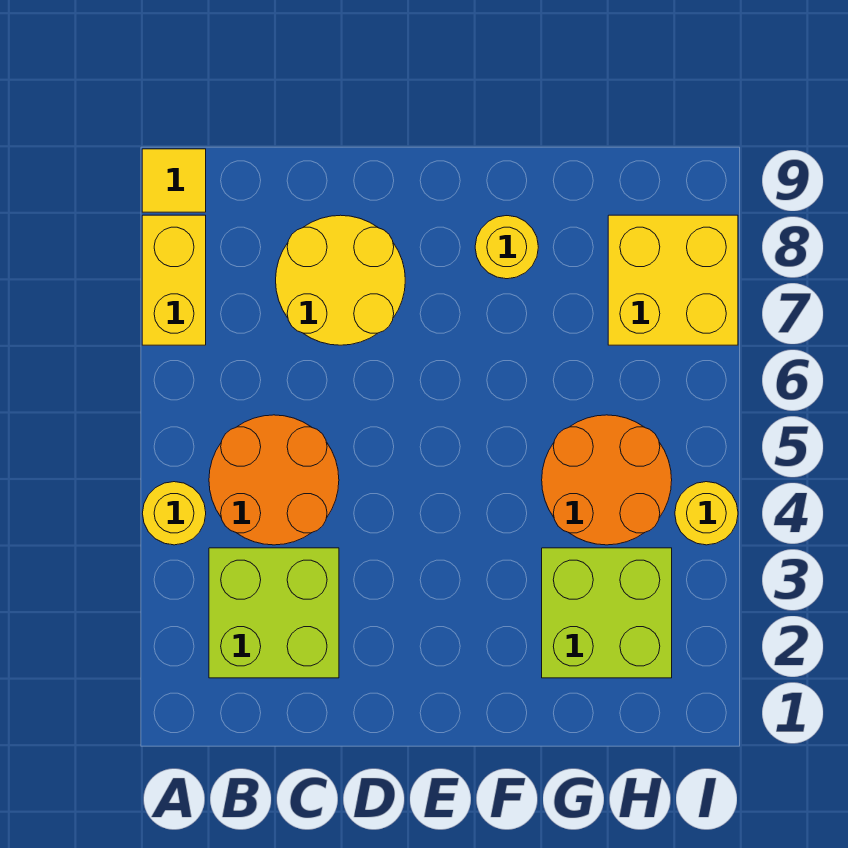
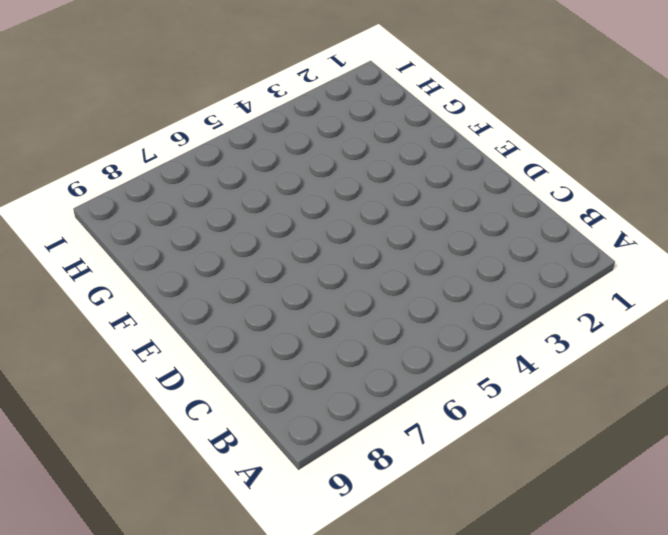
none -> yellow 1x1 round brick [142,482,206,545]
none -> yellow 1x2 brick [142,215,206,345]

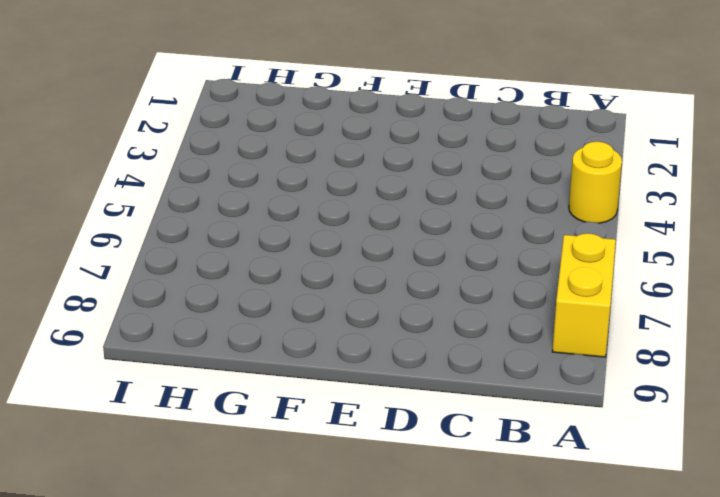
none -> yellow 1x1 tile [142,149,206,212]
none -> lime 2x2 brick [209,548,339,678]

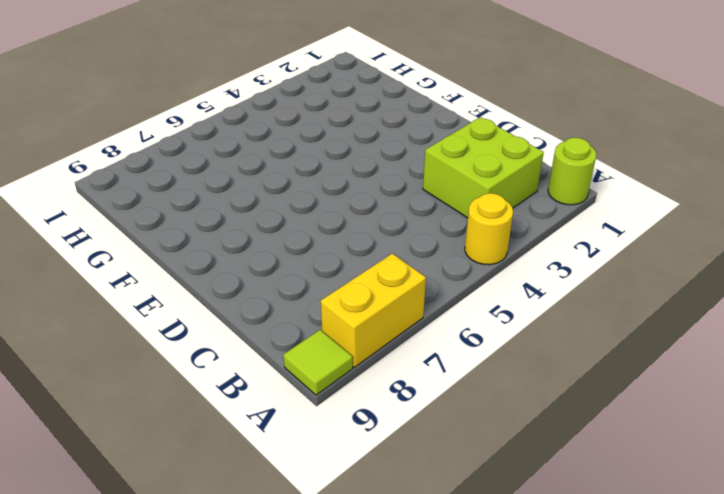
lime 1x1 round brick [548,138,596,205] -> none
lime 1x1 tile [283,330,353,395] -> yellow 1x1 tile [142,149,206,212]
none -> orange 2x2 round brick [209,415,339,545]
none -> yellow 2x2 round brick [276,215,405,345]

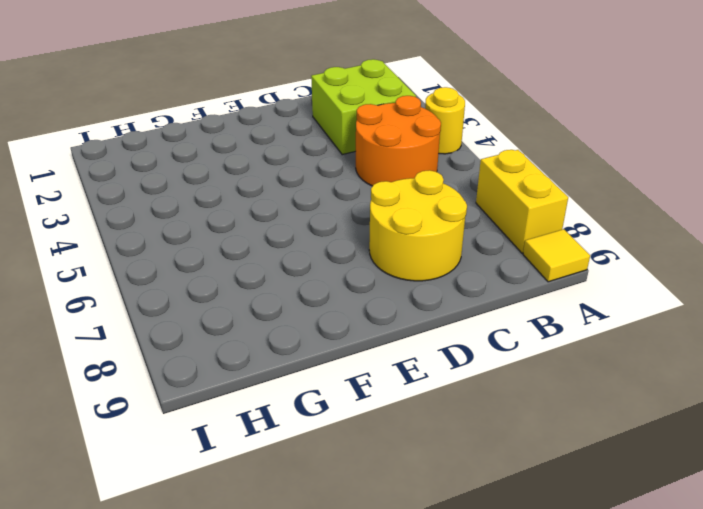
none -> yellow 1x1 round brick [475,216,538,279]
none -> lime 2x2 brick [542,548,672,678]

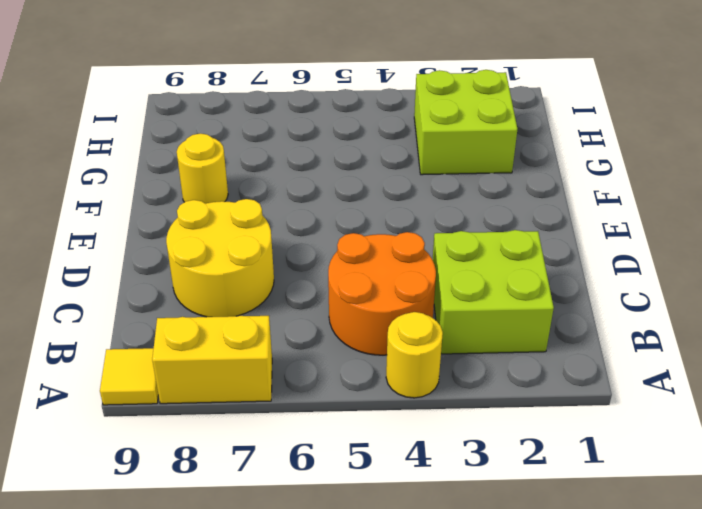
none -> orange 2x2 round brick [542,415,672,545]
none -> yellow 2x2 brick [608,215,738,345]

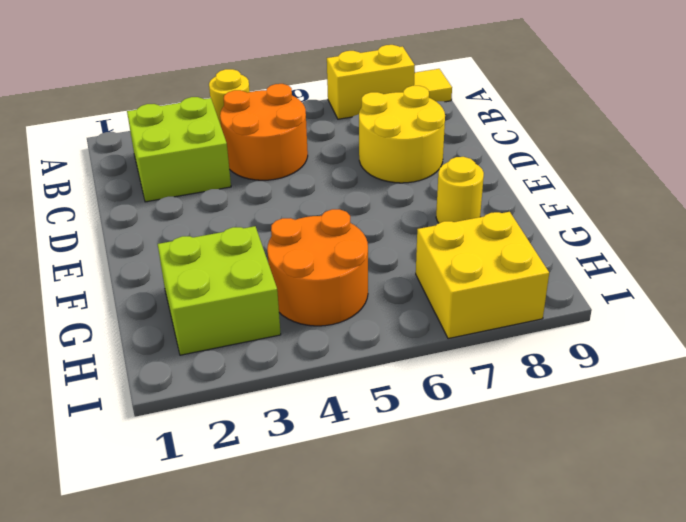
none -> yellow 1x1 round brick [675,482,738,545]

